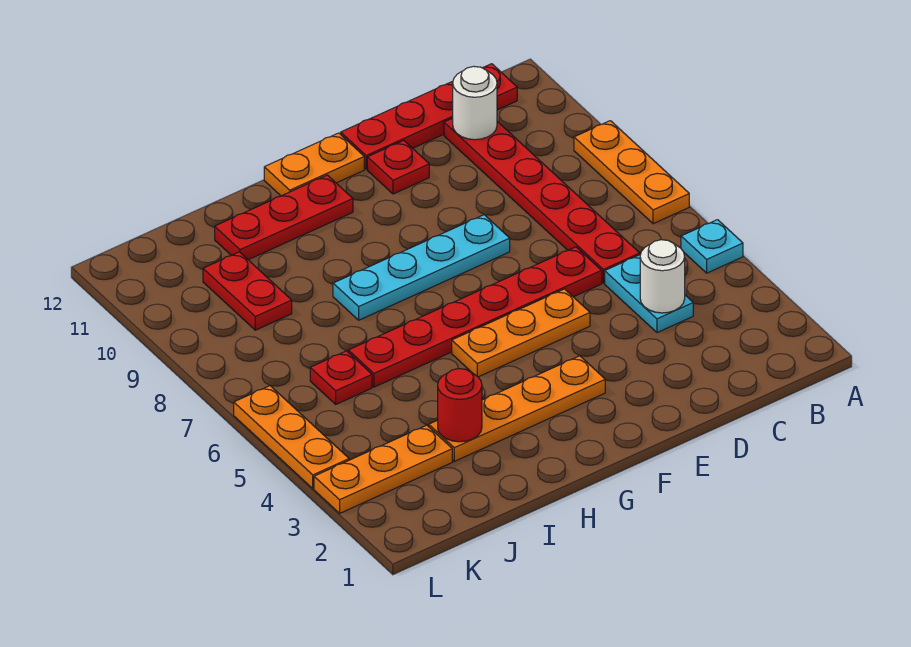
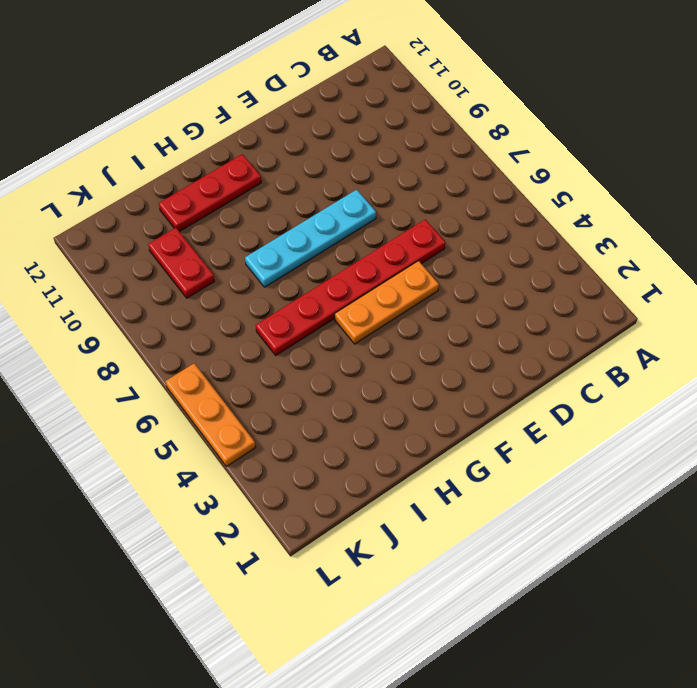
none -> cyan 1x1 plate [681,220,743,273]
none -> orange 1x3 plate [574,121,689,224]
none -> red 1x4 plate [341,64,517,169]

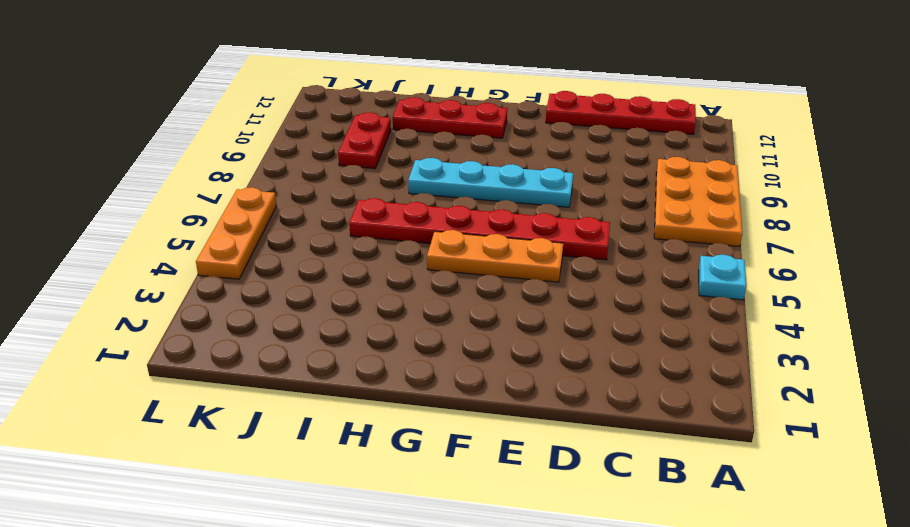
orange 2x3 plate [654,157,742,246] -> orange 1x3 plate [574,121,689,224]
none -> cyan 1x2 plate [605,254,693,333]
none -> red 1x6 plate [444,118,640,283]
none -> red 1x1 plate [367,140,429,194]

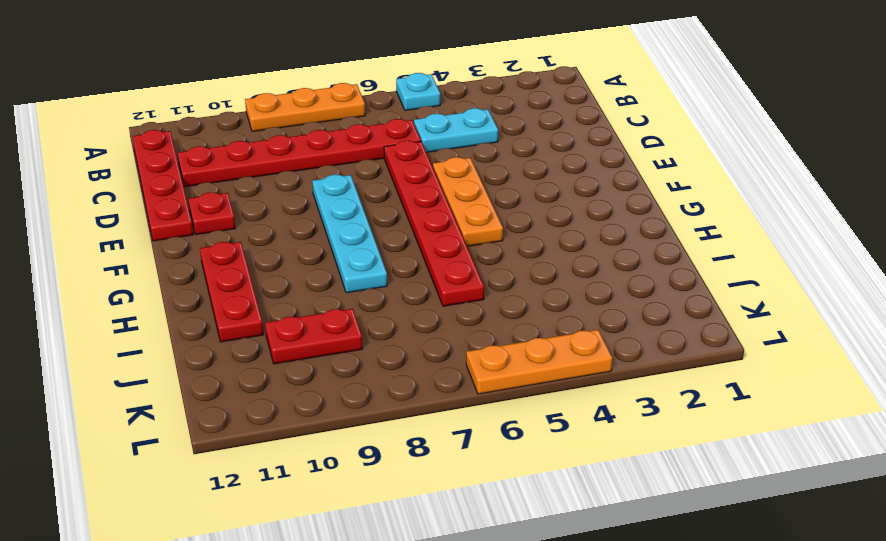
none -> orange 1x4 plate [429,356,605,461]
none -> orange 1x2 plate [264,133,364,196]
none -> orange 1x3 plate [314,425,452,513]

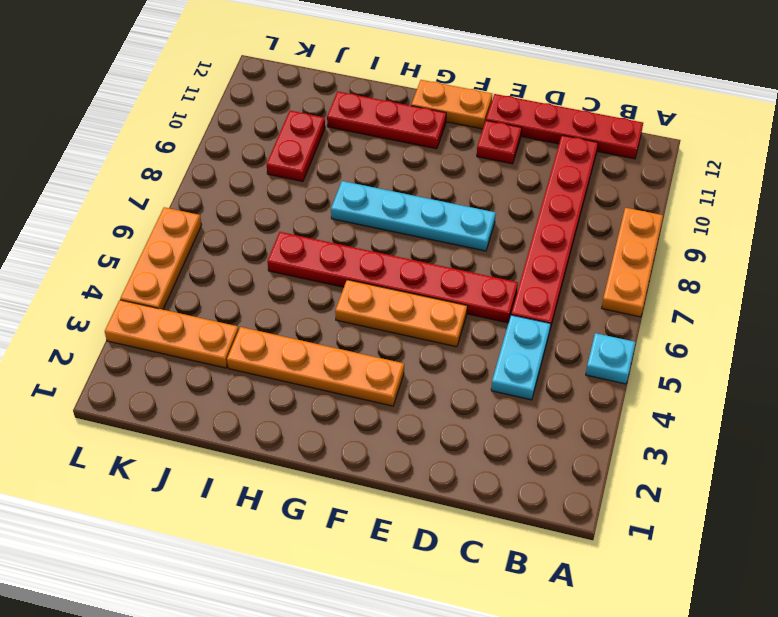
none -> red 1x1 plate [310,351,372,404]
none -> white 1x1 round brick [640,240,685,313]
none -> white 1x1 round brick [453,66,497,140]

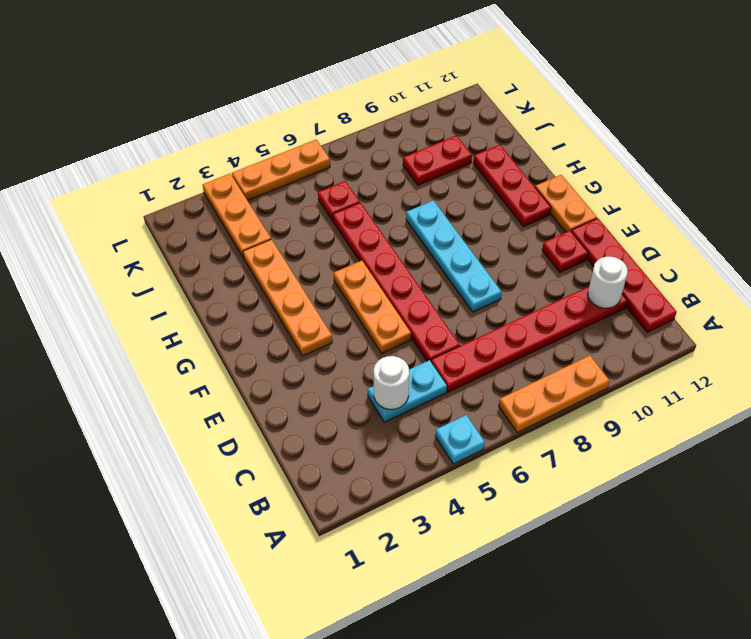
none -> red 1x1 round brick [438,369,482,442]

